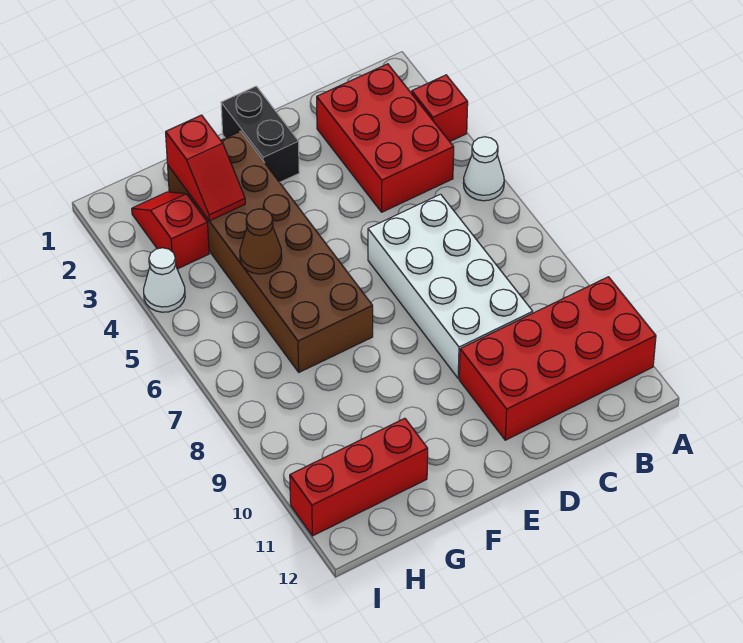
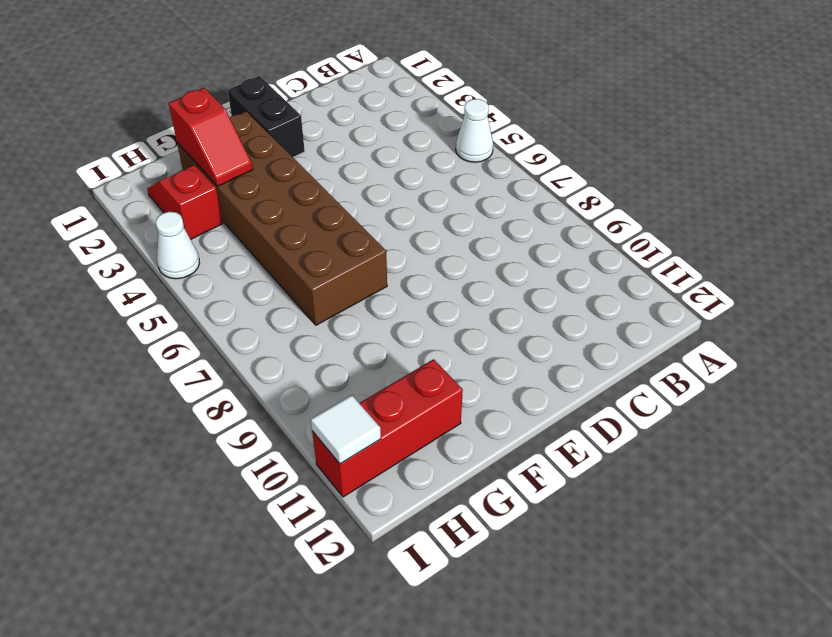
white 1x1 tile [311,395,381,464] -> none
none -> red 1x1 brick [412,75,468,141]
none -> red 2x4 brick [459,277,656,440]
none -> red 2x3 brick [317,64,454,212]

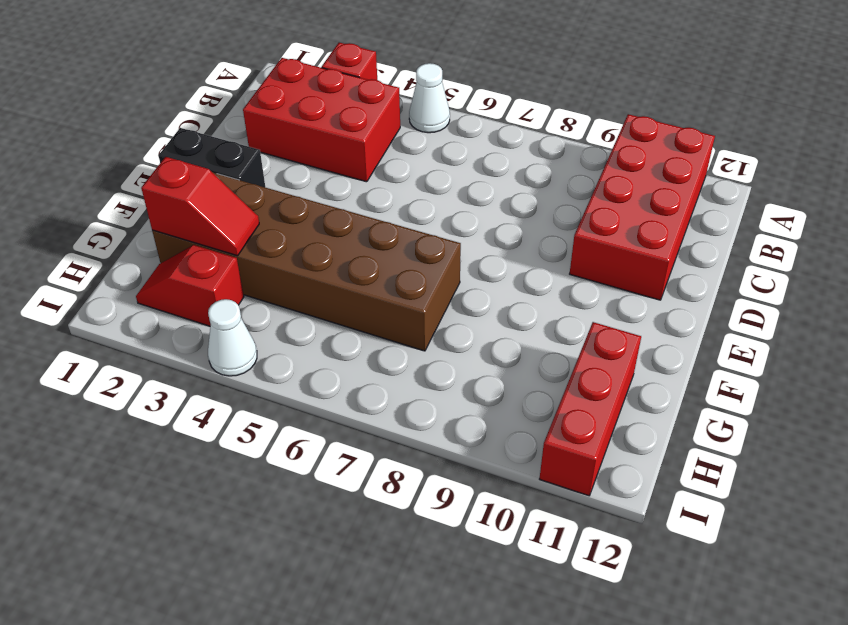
none -> white 2x4 brick [368,194,533,379]
none -> brown 1x1 cone [240,209,282,274]

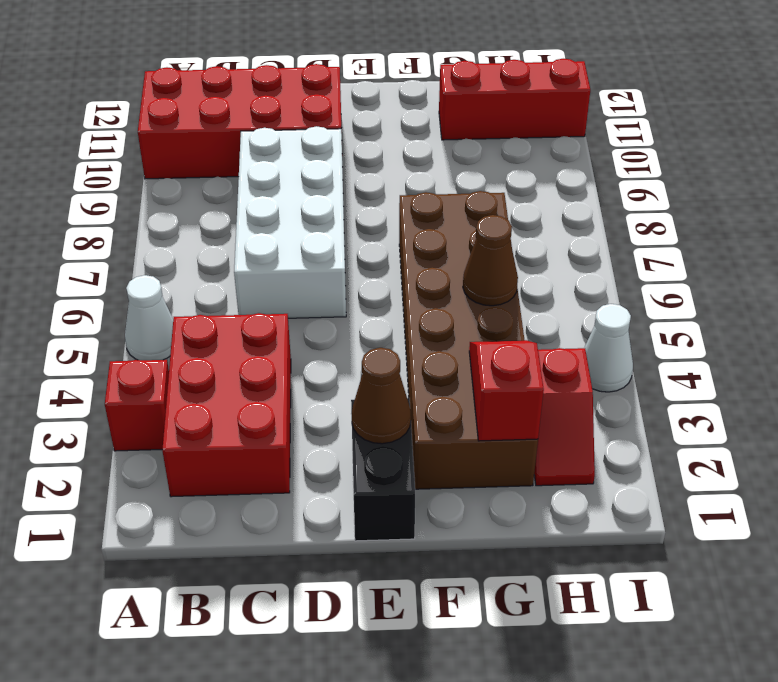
brown 1x1 cone [351,348,411,444] -> none

